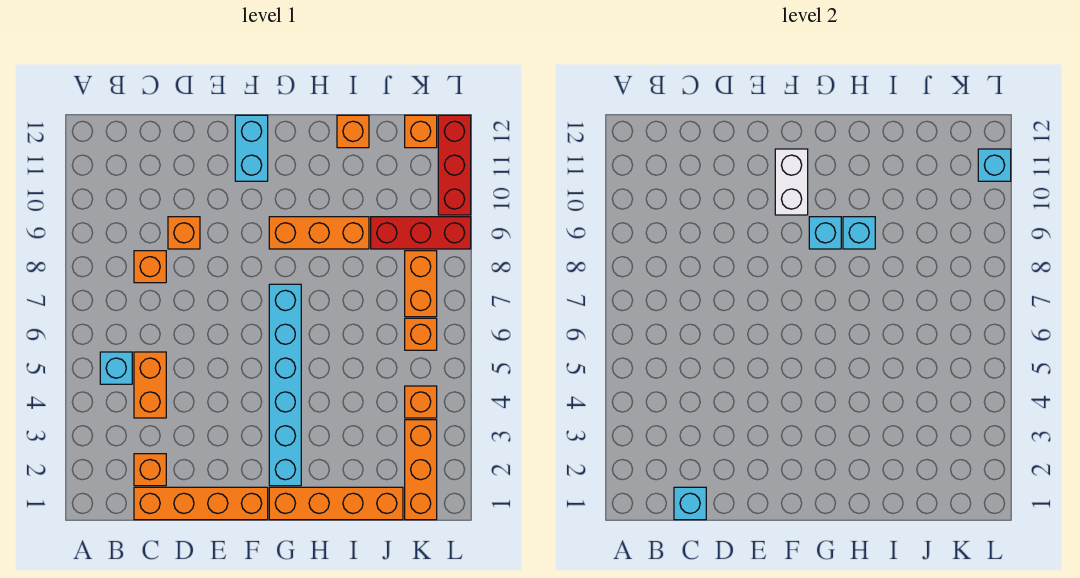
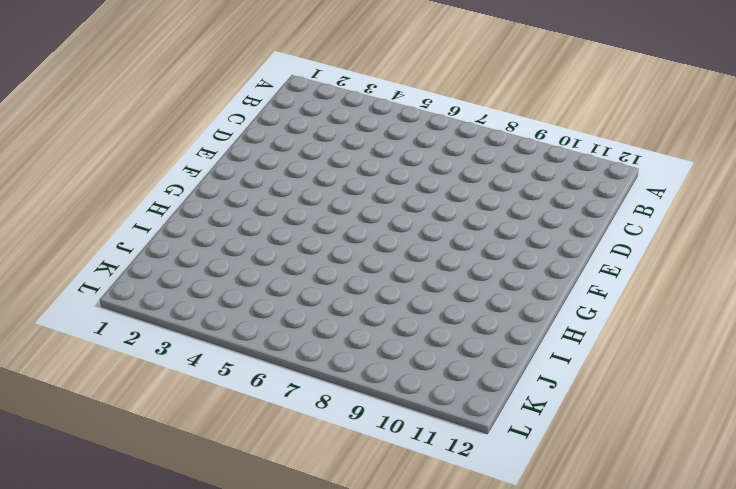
none -> cyan 1x1 brick [100,352,132,384]
none -> orange 1x4 brick [134,487,268,520]
none -> orange 1x1 brick [134,454,166,486]

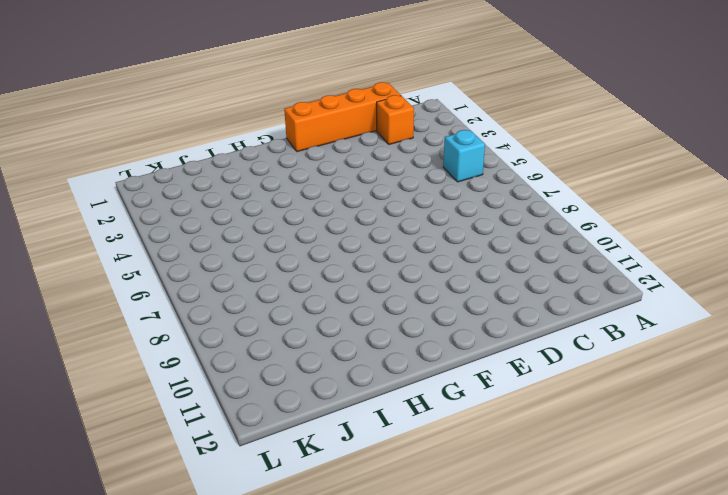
none -> orange 1x2 brick [134,352,166,418]
none -> orange 1x1 brick [134,251,166,283]
none -> orange 1x1 brick [168,217,200,249]

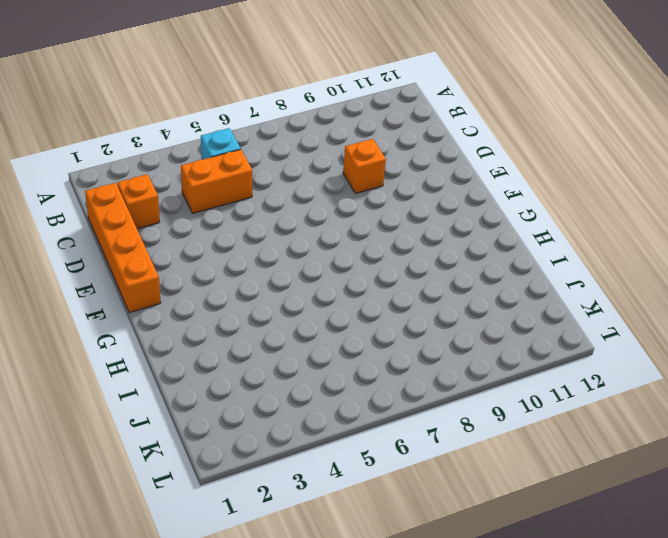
none -> orange 1x1 brick [134,251,166,283]
none -> cyan 1x2 brick [235,115,268,181]
none -> orange 1x4 brick [269,487,403,520]

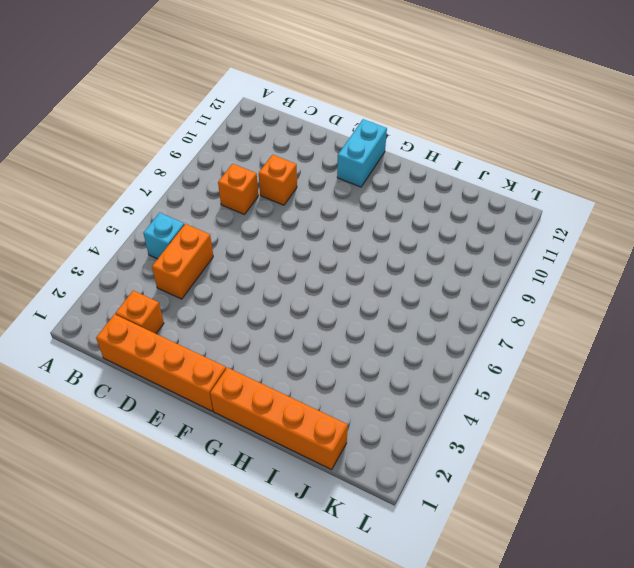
none -> cyan 1x6 brick [269,284,301,486]
none -> orange 1x3 brick [269,217,369,249]
none -> orange 1x1 brick [337,115,369,148]

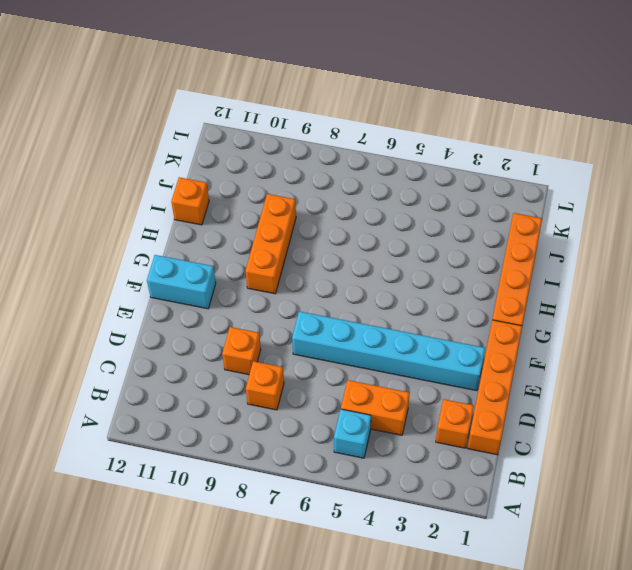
cyan 1x6 brick [292,311,485,391] -> cyan 1x6 brick moved to [269,284,301,486]
none -> red 1x3 brick [371,217,471,249]
none -> orange 1x3 brick [405,420,437,520]
none -> orange 1x1 brick [405,386,437,418]

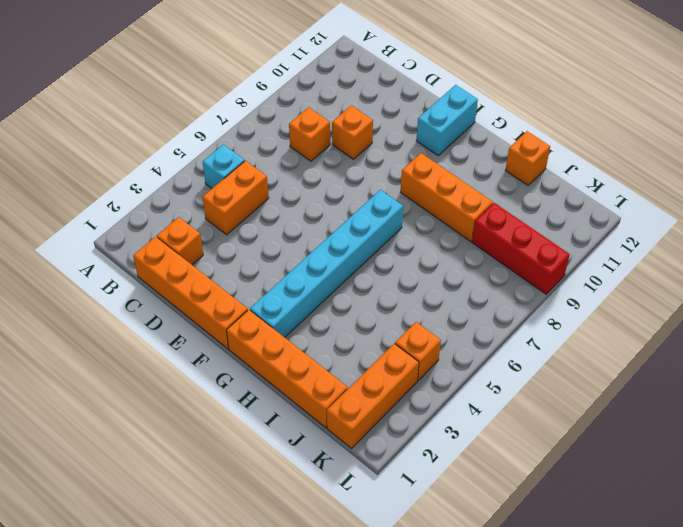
none -> orange 1x1 brick [405,318,437,350]
none -> orange 1x2 brick [405,251,437,317]
none -> orange 1x1 brick [405,115,437,148]

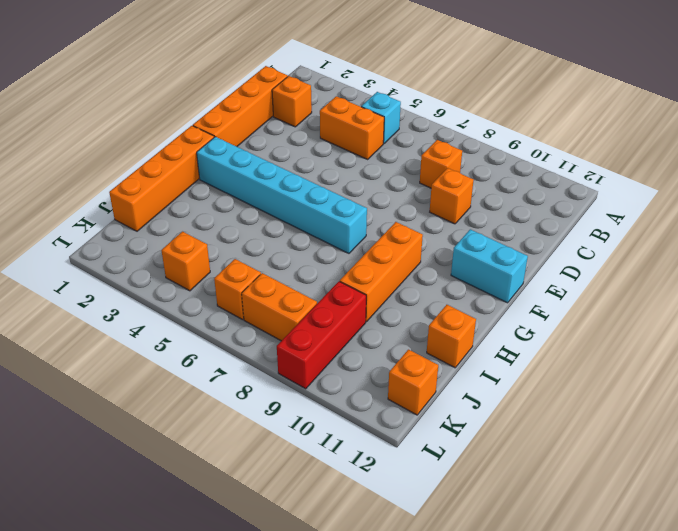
none -> orange 1x3 brick [405,420,437,520]
none -> red 1x3 brick [438,115,471,215]
none -> cyan 1x1 brick [674,487,706,520]

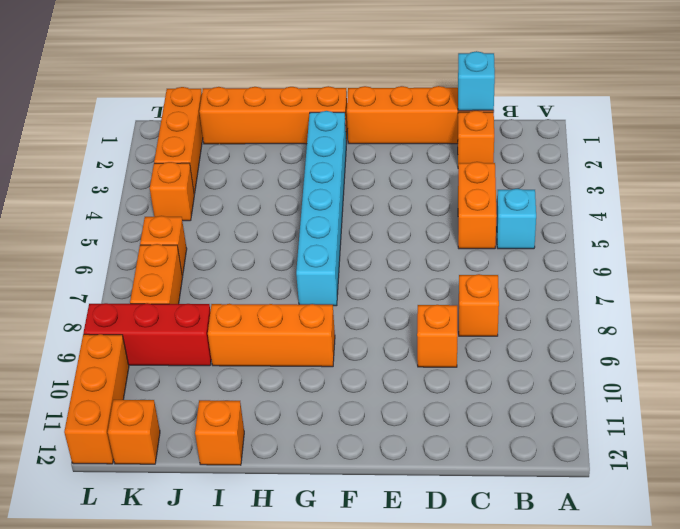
orange 1x3 brick [64,334,129,464] -> red 1x3 brick [438,115,471,215]
none -> cyan 1x2 brick [235,115,268,181]
none -> white 1x2 brick [775,149,808,215]
none -> cyan 1x1 brick [809,217,841,249]

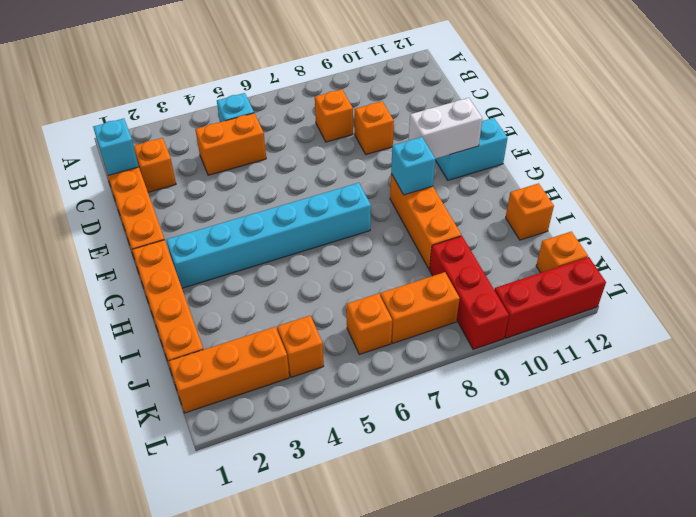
none -> cyan 1x1 brick [843,217,875,249]
none -> cyan 1x1 brick [978,149,1011,181]

